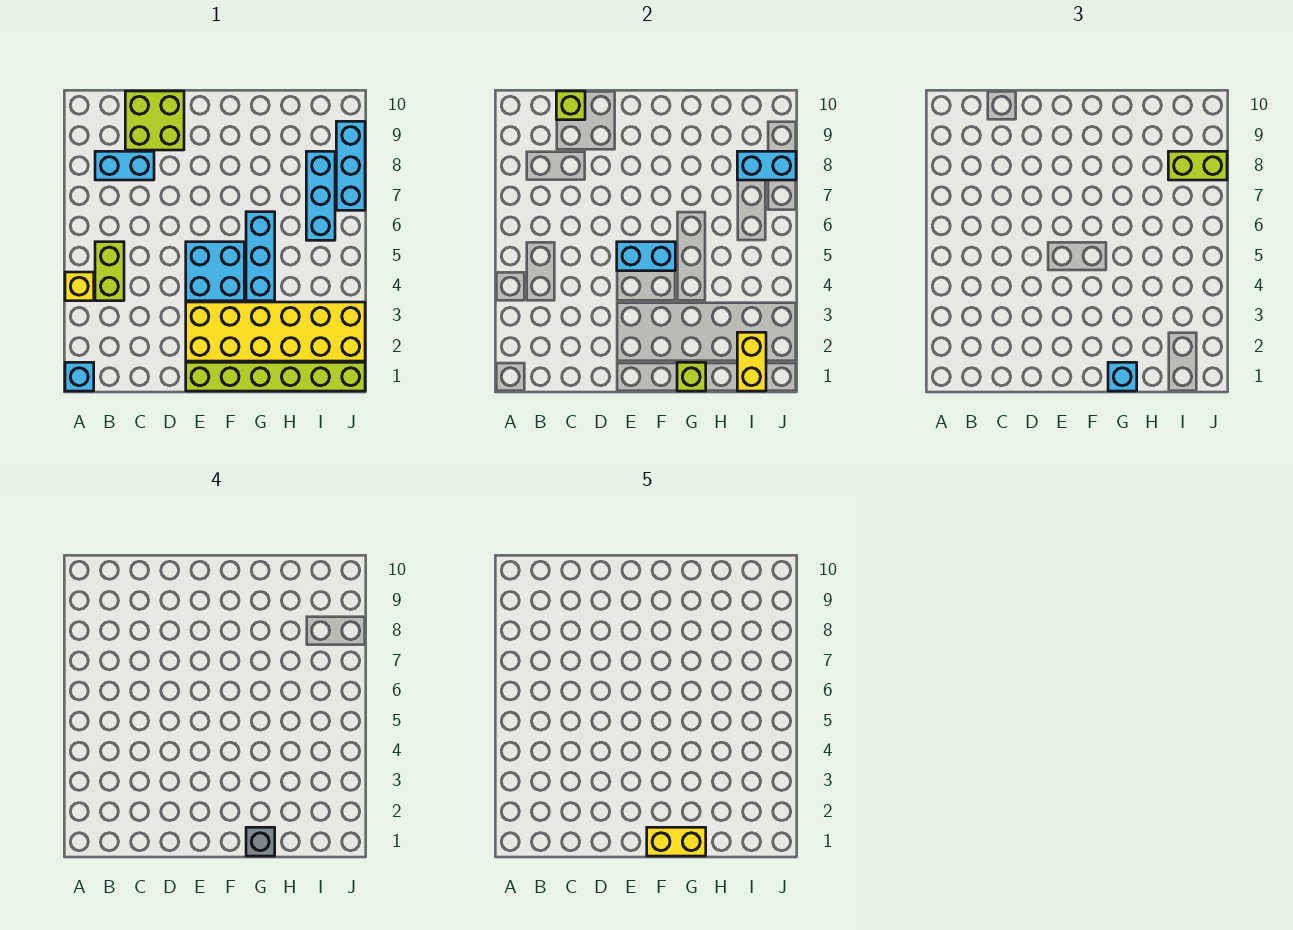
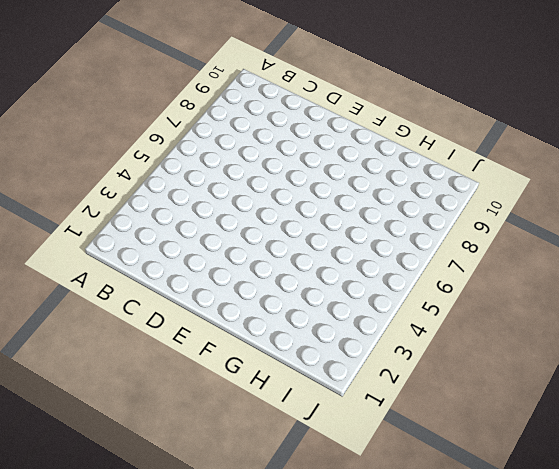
none -> cyan 1x1 brick [65,362,94,391]
none -> yellow 1x1 brick [65,272,94,301]
none -> lime 1x2 brick [95,242,124,301]

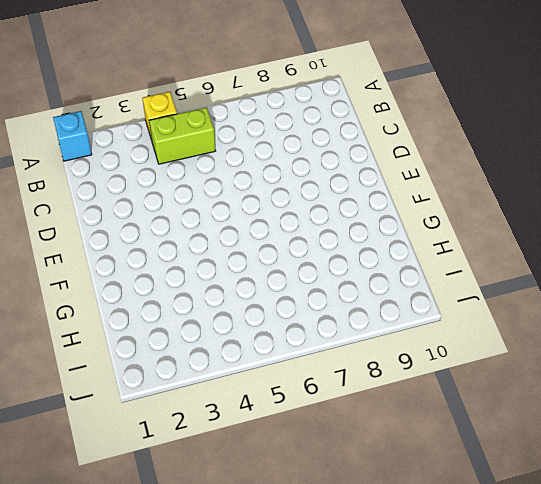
none -> cyan 1x2 brick [95,151,154,180]
none -> lime 2x2 brick [125,91,184,150]
none -> lime 1x6 brick [186,362,365,391]

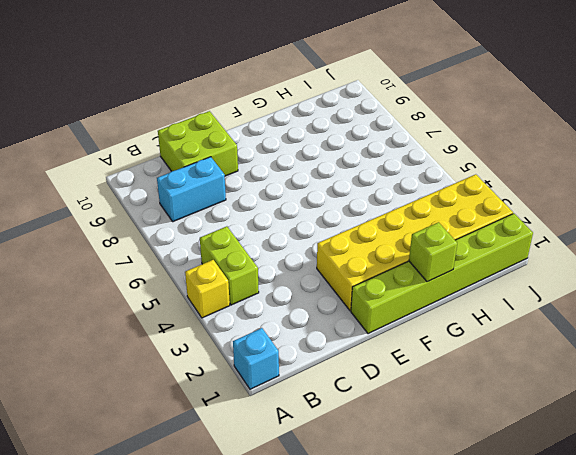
none -> cyan 2x2 brick [186,242,244,301]
none -> cyan 1x3 brick [246,212,275,301]
none -> cyan 1x3 brick [306,151,335,240]

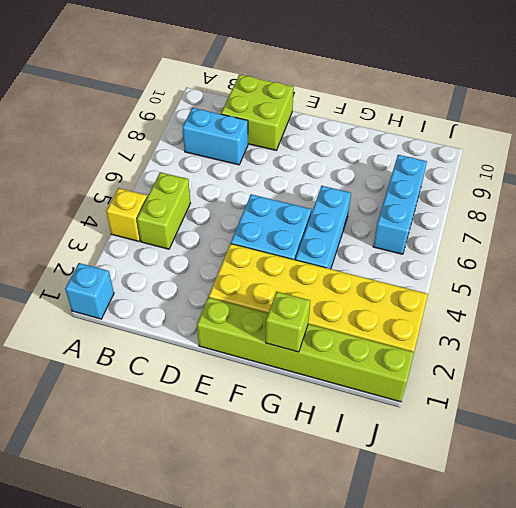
none -> cyan 1x3 brick [336,121,365,210]
none -> lime 1x1 brick [556,91,585,120]
none -> cyan 1x2 brick [617,242,675,271]

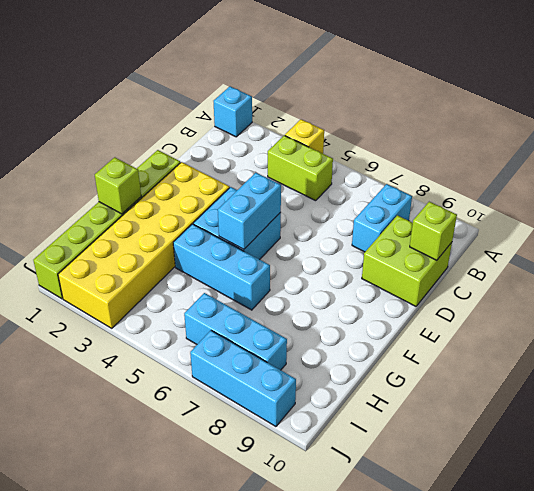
none -> yellow 1x2 brick [737,332,766,391]
none -> cyan 1x2 brick [737,151,796,180]
none -> cyan 1x1 brick [1108,362,1137,391]

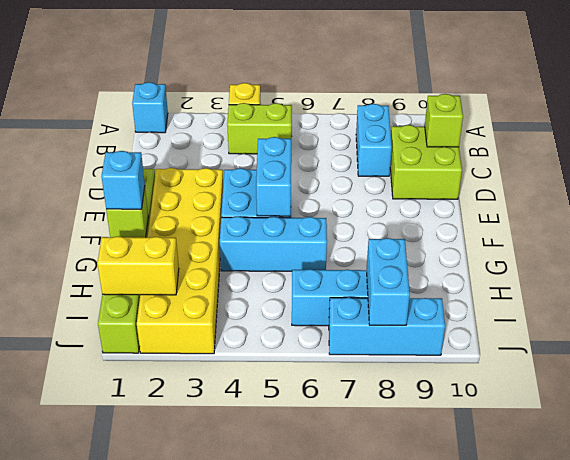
none -> lime 1x2 brick [1168,151,1227,180]
none -> grey 1x1 brick [246,827,275,856]
none -> yellow 1x2 brick [647,827,706,856]

